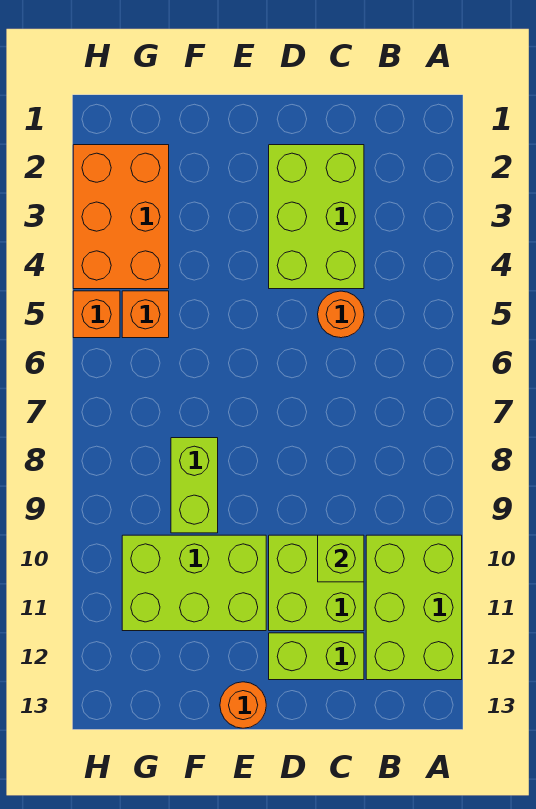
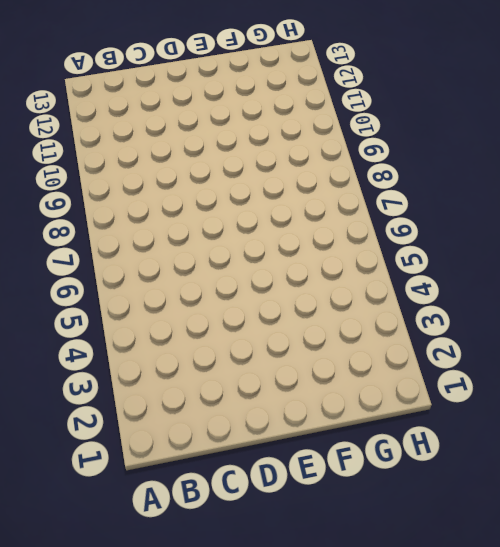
none -> lime 2x3 brick [366,535,462,680]
none -> lime 2x3 brick [269,145,364,289]
none -> orange 1x1 round brick [318,291,364,338]

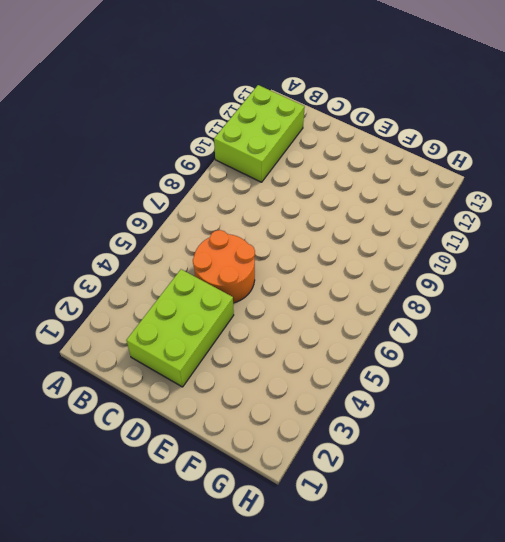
orange 2x2 round brick [193,230,255,303] -> orange 1x1 round brick [318,291,364,338]
none -> lime 2x2 brick [269,535,364,631]
none -> lime 1x2 brick [269,633,364,680]
none -> lime 2x3 brick [122,535,266,631]

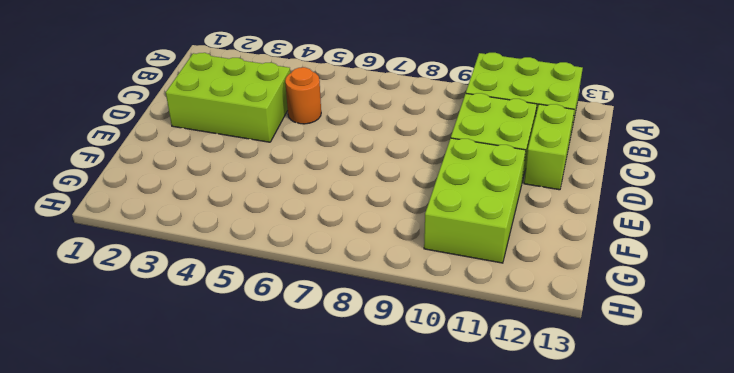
none -> orange 1x1 round brick [220,682,266,728]
none -> lime 1x2 brick [171,438,218,533]
none -> orange 2x3 brick [73,145,169,289]

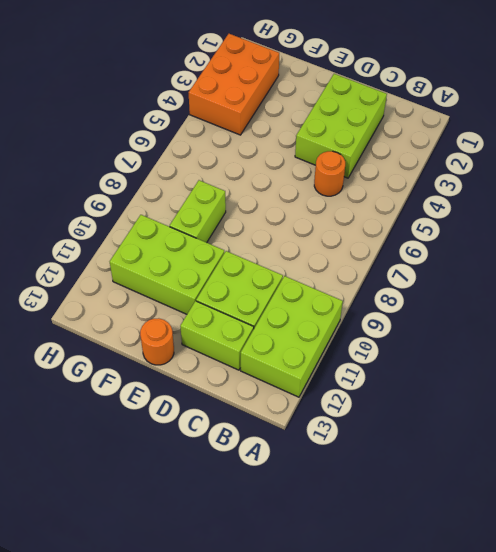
none -> orange 1x1 brick [122,291,169,338]
none -> orange 1x1 brick [73,291,120,338]
none -> lime 1x1 brick [318,535,364,582]

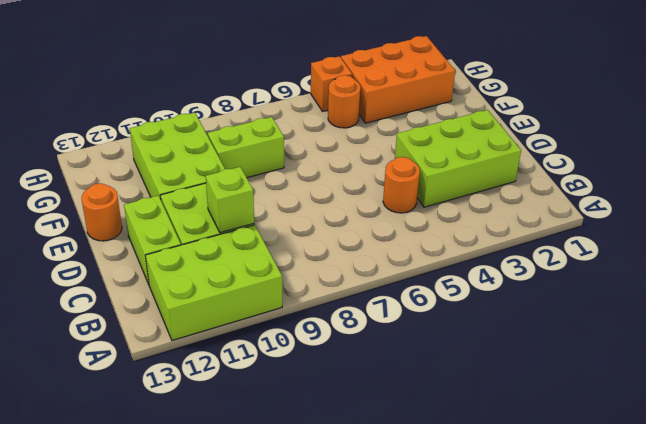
orange 1x1 round brick [328,75,360,128] -> orange 1x1 brick [122,291,169,338]

